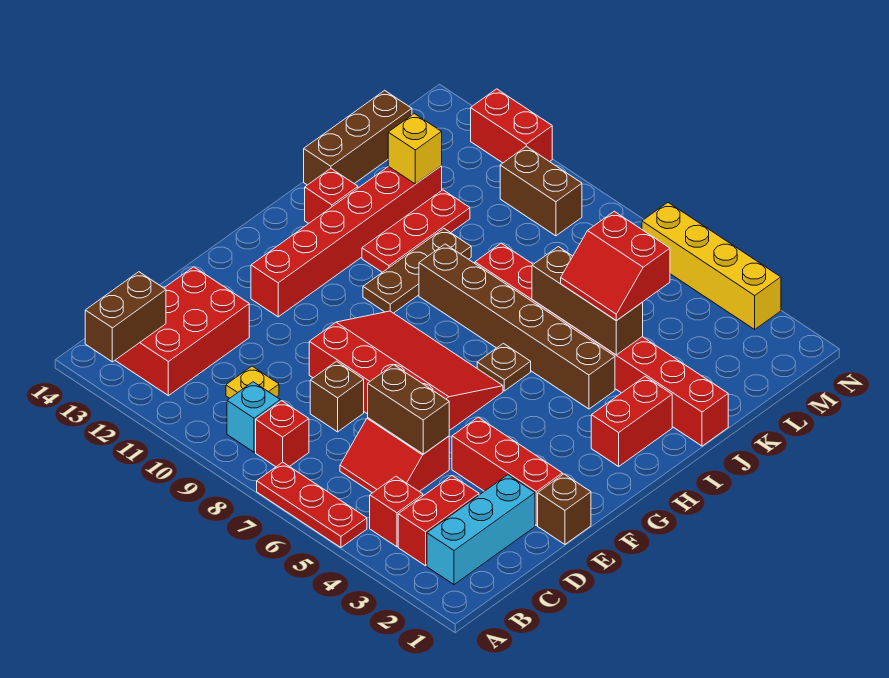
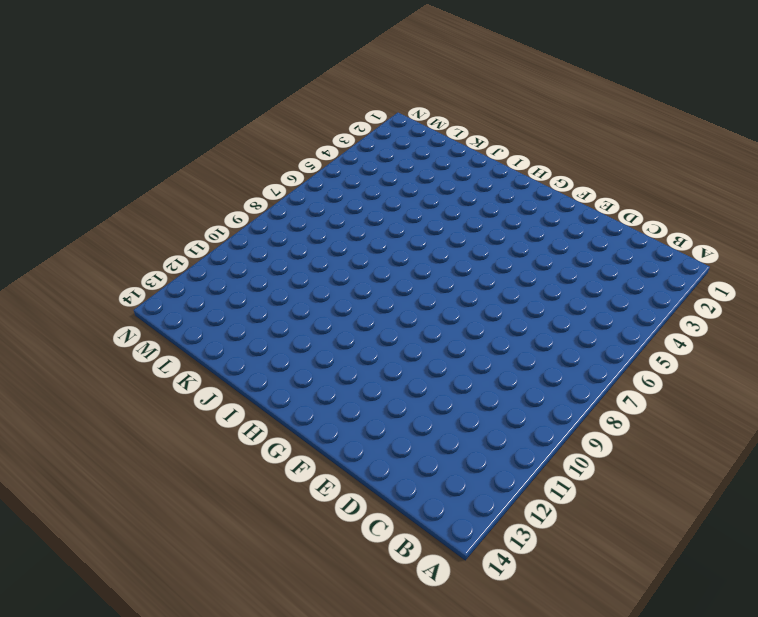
none -> red 1x3 plate [257,462,367,547]
none -> cyan 1x3 brick [427,475,535,585]
none -> red 1x2 brick [398,476,479,566]
none -> red 1x1 brick [370,476,423,547]

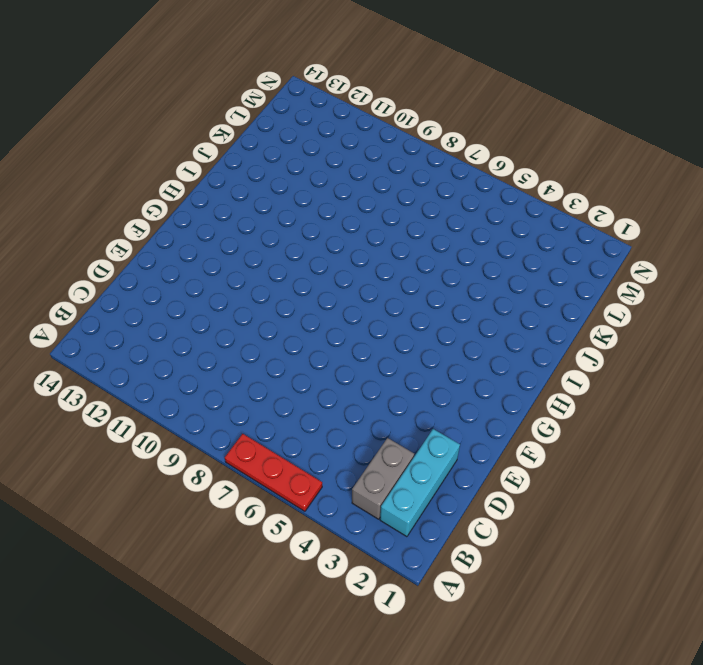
grey 1x2 brick [352,438,414,519] -> red 1x2 brick [398,476,479,566]
none -> red 1x1 brick [370,476,423,547]
none -> red 1x1 brick [256,401,309,467]
none -> cyan 1x1 brick [227,382,280,452]
none -> red 2x3 brick [115,267,249,396]

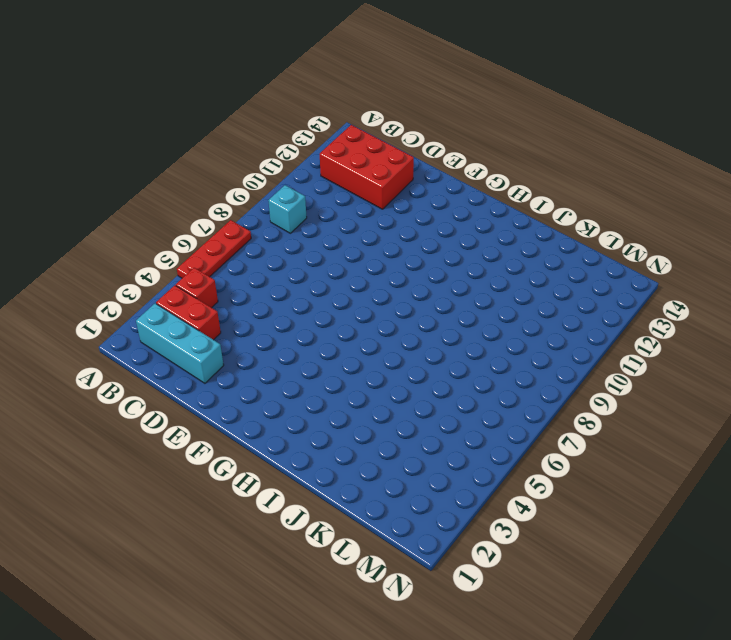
none -> red 1x1 brick [256,401,309,467]
none -> red 2x2 slope [340,418,449,493]
none -> yellow 1x1 plate [226,366,279,398]
none -> brown 1x1 brick [310,361,364,432]

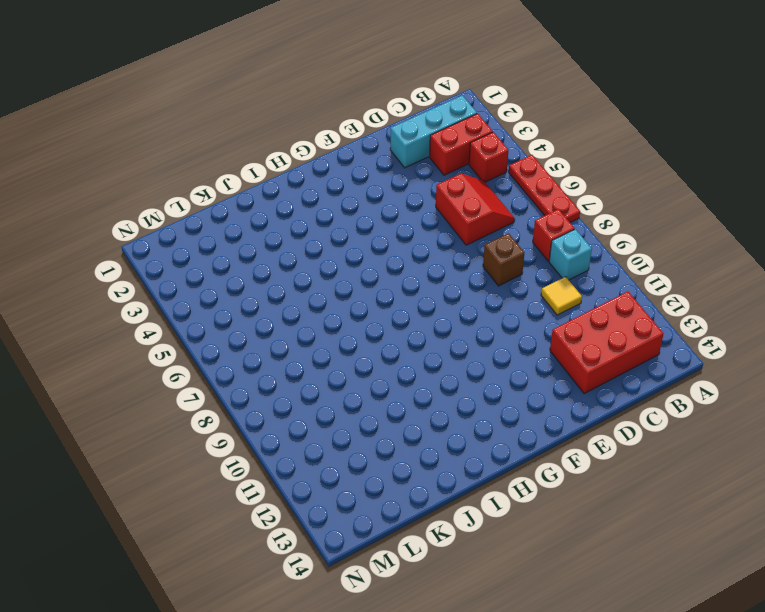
yellow 1x1 tile [541,277,582,315] -> yellow 1x1 plate [226,366,279,398]
none -> brown 1x1 brick [538,474,591,544]
none -> red 1x3 brick [452,417,562,525]
none -> red 3x4 slope [309,311,503,431]
none -> red 1x6 brick [251,166,442,317]

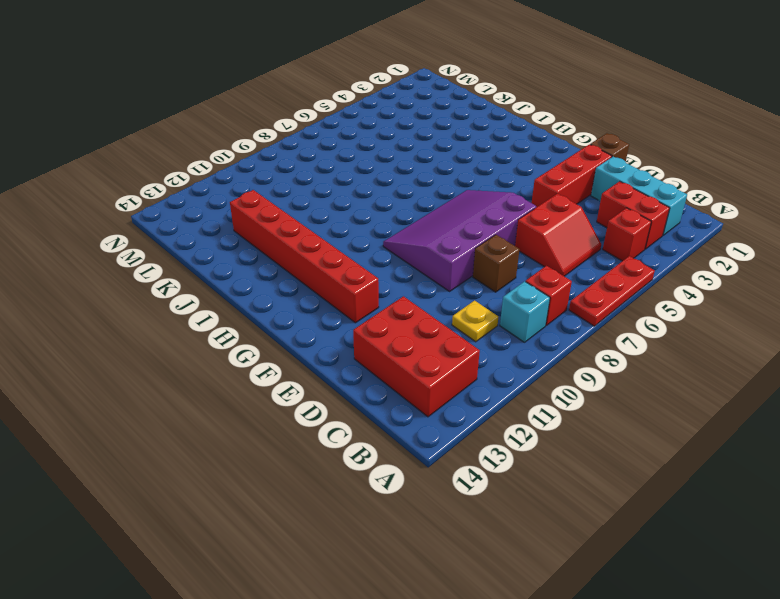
purple 3x4 slope [383,190,536,291] -> red 3x4 slope [309,311,503,431]
none -> red 1x2 brick [591,377,672,466]
none -> brown 1x1 plate [477,343,531,391]
none -> brown 1x3 plate [363,229,471,313]
none -> brown 1x6 brick [419,244,615,409]

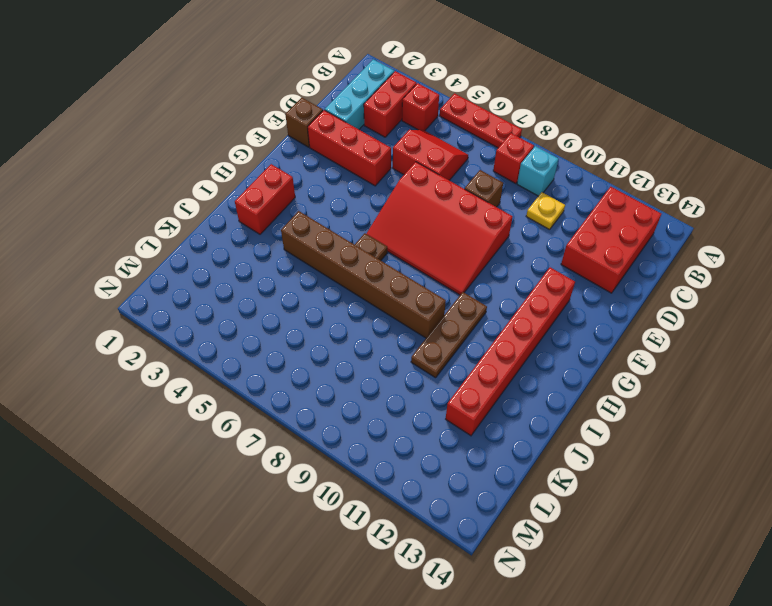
none -> red 1x3 plate [362,190,470,272]
none -> red 1x1 brick [305,169,358,224]
none -> red 1x8 brick [475,243,728,446]
none -> brown 1x3 brick [304,90,412,185]

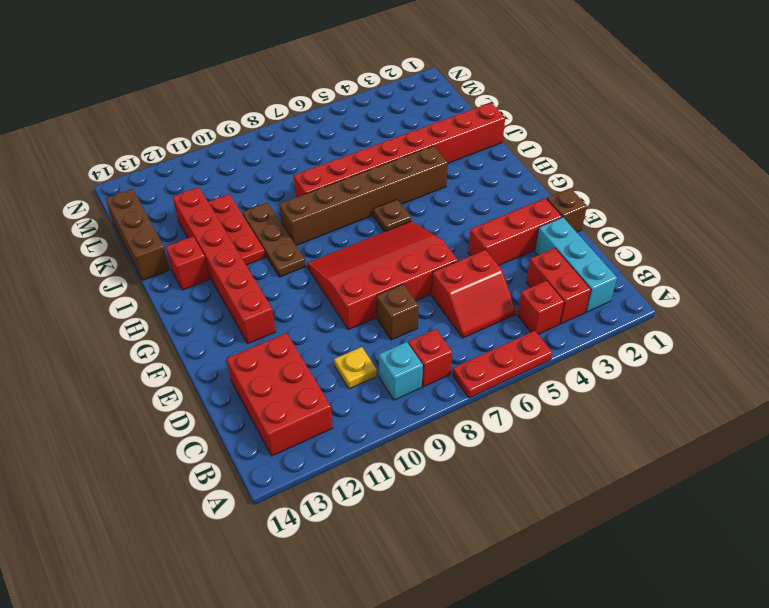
none -> red 1x2 brick [591,377,672,466]
none -> brown 1x2 brick [500,146,582,236]
none -> yellow 1x4 brick [642,203,781,329]
none -> red 1x2 brick [471,89,552,163]

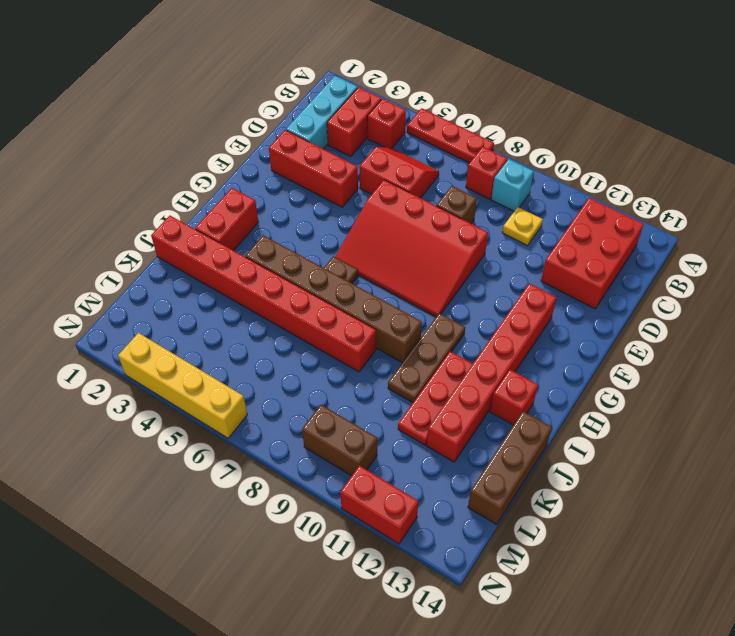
none -> brown 1x1 brick [538,474,591,544]
none -> brown 1x2 brick [85,272,166,362]
none -> brown 1x2 brick [368,365,449,454]
none -> brown 1x3 brick [532,247,643,355]

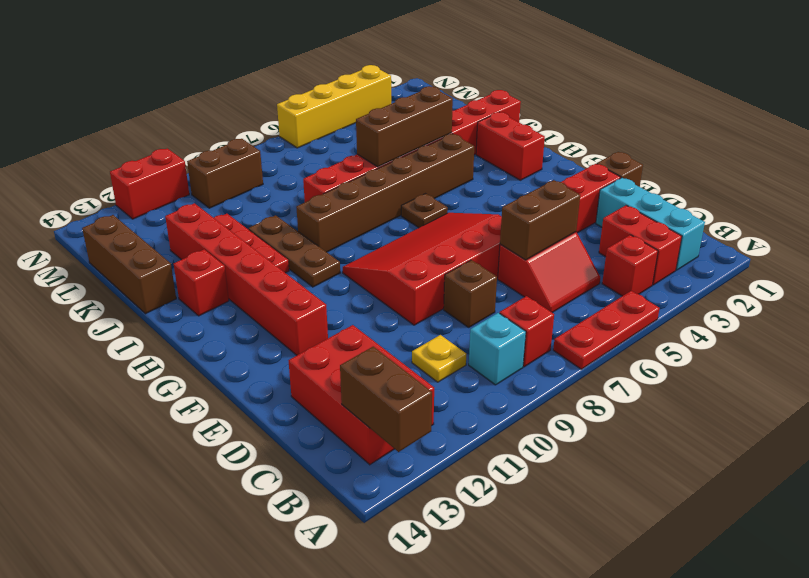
none -> yellow 1x1 brick [388,114,442,184]
none -> red 2x2 slope [561,211,670,321]

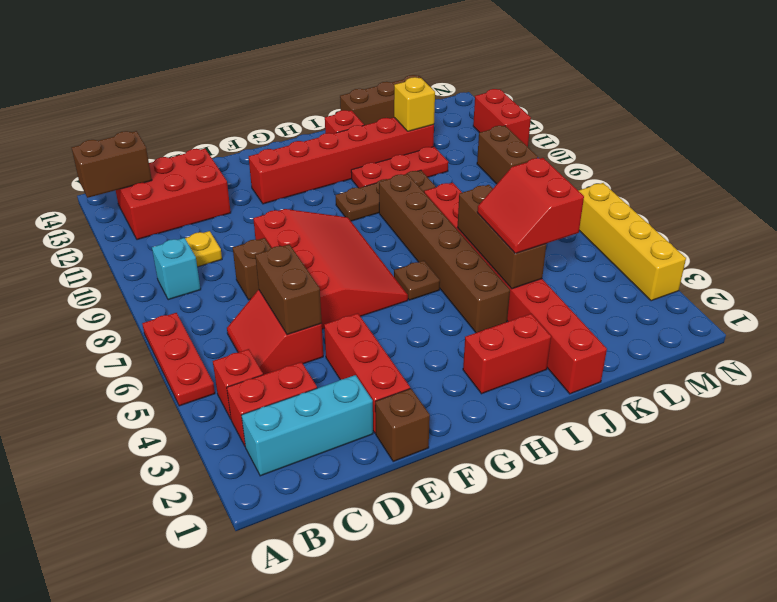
none -> red 1x1 brick [256,401,309,467]

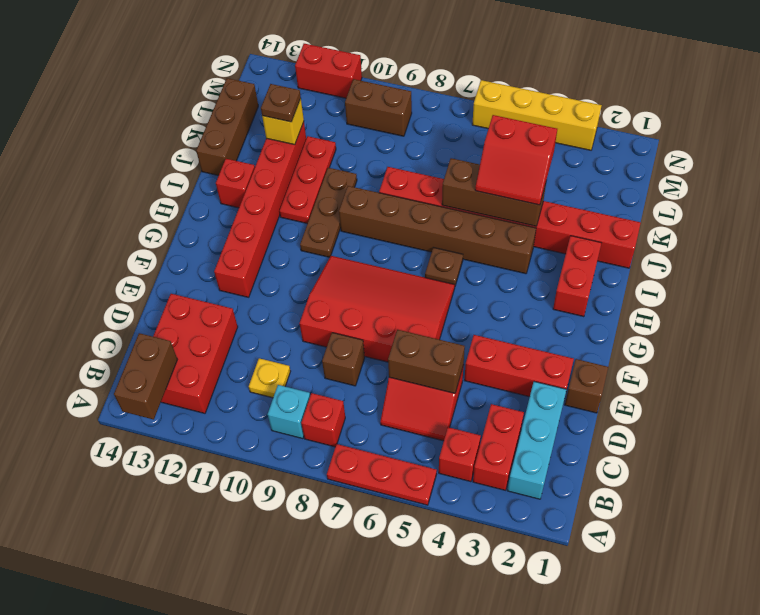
brown 1x1 plate [261,84,301,122] -> none

